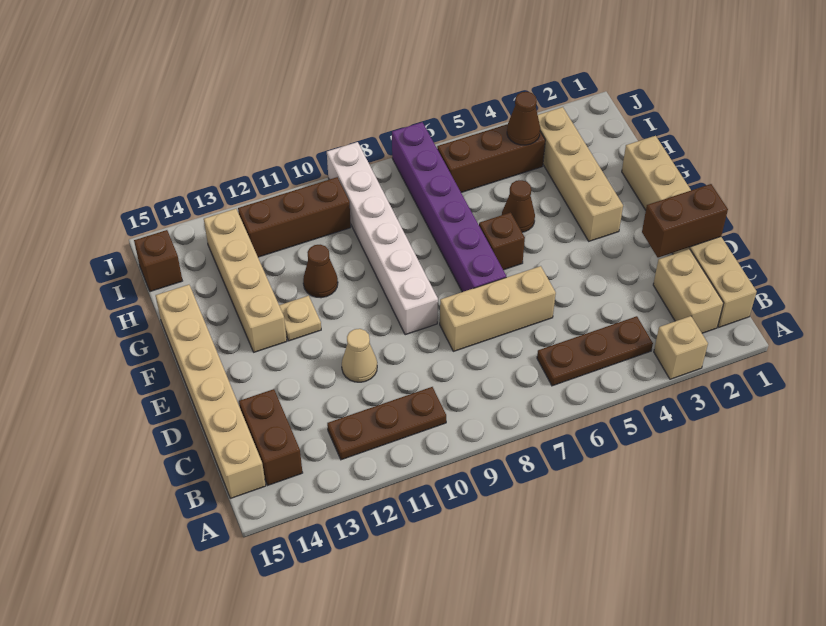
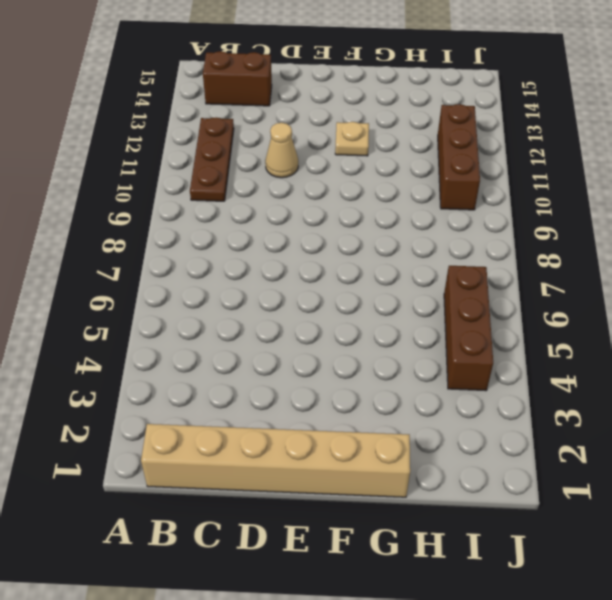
none -> tan 1x1 brick [654,316,708,379]
none -> tan 1x2 brick [653,249,724,333]
none -> brown 1x3 plate [537,316,653,386]

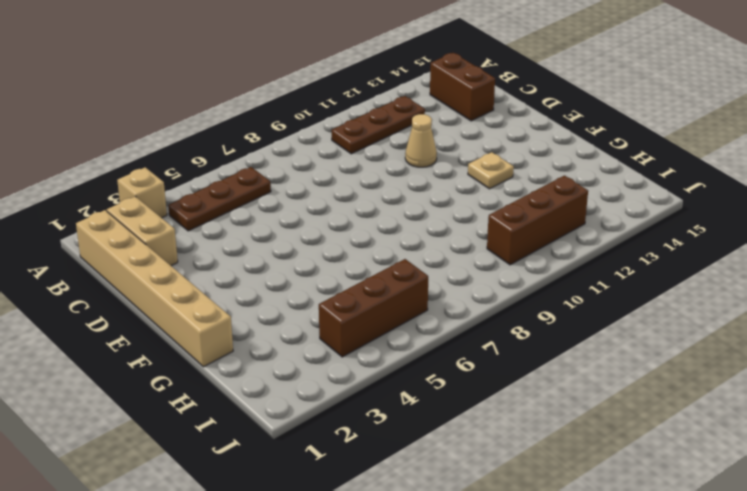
none -> tan 1x6 brick [156,285,266,498]
none -> tan 1x3 brick [440,266,556,351]
none -> purple 1x6 brick [392,122,506,292]

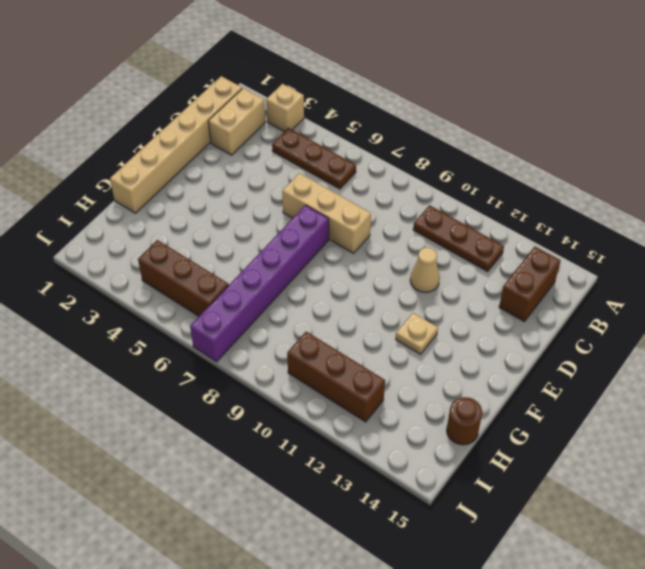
brown 1x1 round brick [447,397,482,445] -> none
none -> tan 1x6 brick [156,285,266,498]
none -> white 1x6 brick [327,142,438,335]
none -> tan 1x4 brick [538,107,623,241]

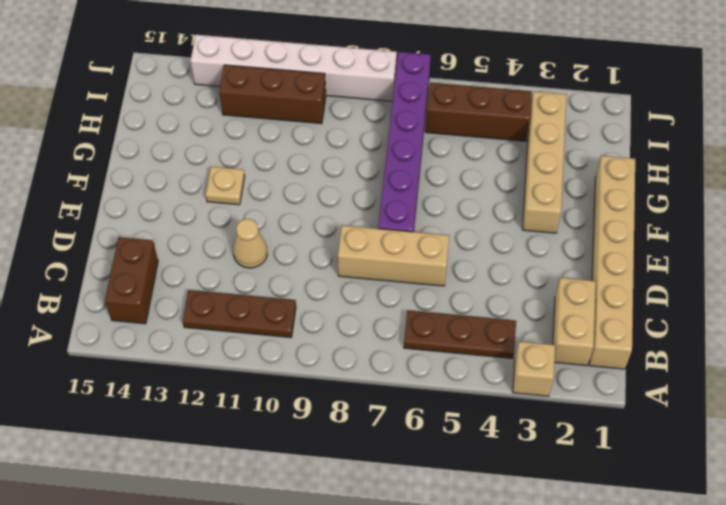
white 1x6 brick [191,35,397,102] -> white 1x6 brick turned to [327,142,438,335]
none -> tan 1x6 brick [156,285,266,498]
none -> brown 1x1 brick [479,213,525,270]
none -> tan 1x4 brick [204,209,287,352]

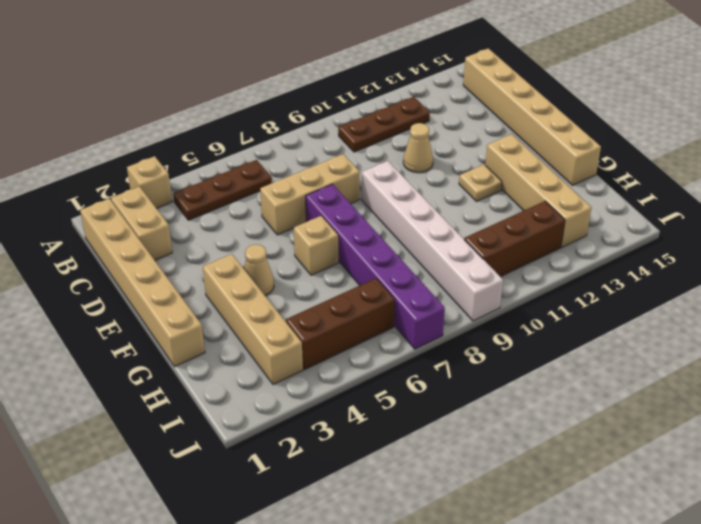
tan 1x1 cone [244,244,274,296] -> none
tan 1x1 brick [294,216,339,275] -> brown 1x1 brick [479,213,525,270]
none -> brown 1x2 brick [239,389,303,485]
none -> brown 1x1 cone [502,180,535,232]
none -> brown 1x1 cone [303,245,338,298]

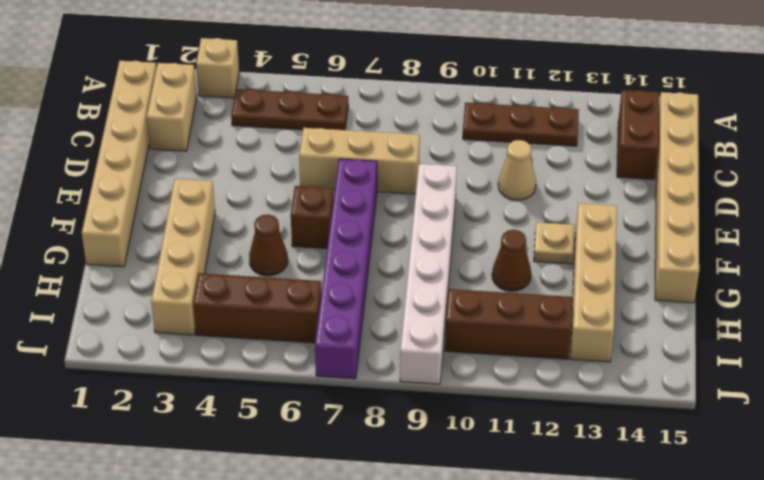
none -> brown 1x1 brick [134,230,182,292]
none -> brown 1x2 brick [642,184,728,258]
none -> brown 1x1 cone [507,92,540,145]

